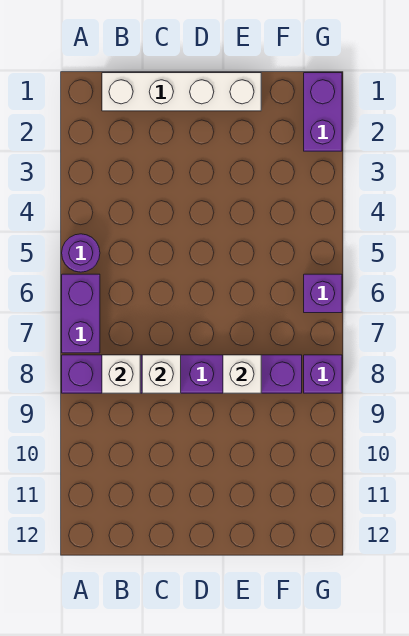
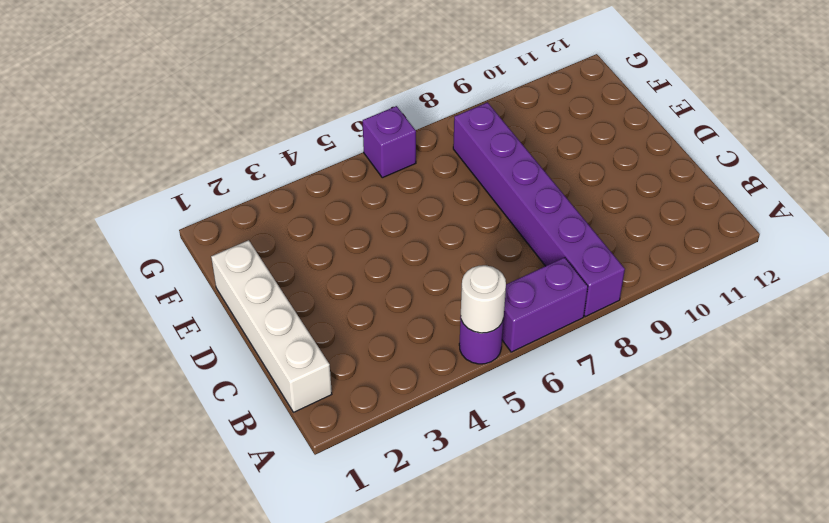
white 1x1 round brick [461,265,506,333] -> none
none -> purple 1x2 brick [304,73,342,151]
none -> purple 1x1 brick [304,355,342,393]

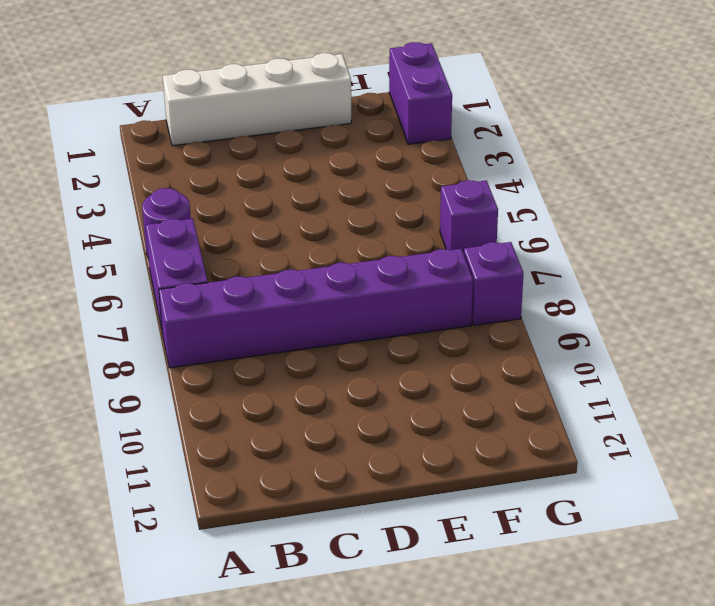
none -> white 1x1 brick [102,355,140,393]
none -> white 1x1 brick [142,355,181,393]

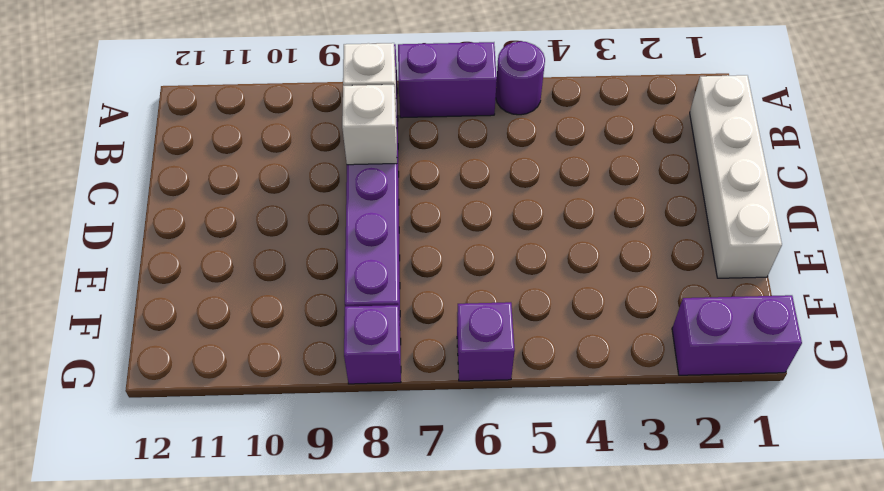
none -> white 1x1 brick [223,355,261,393]

